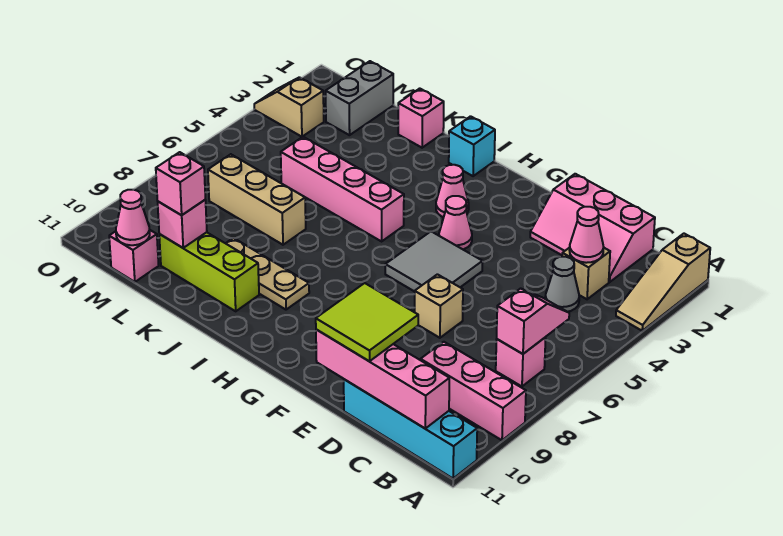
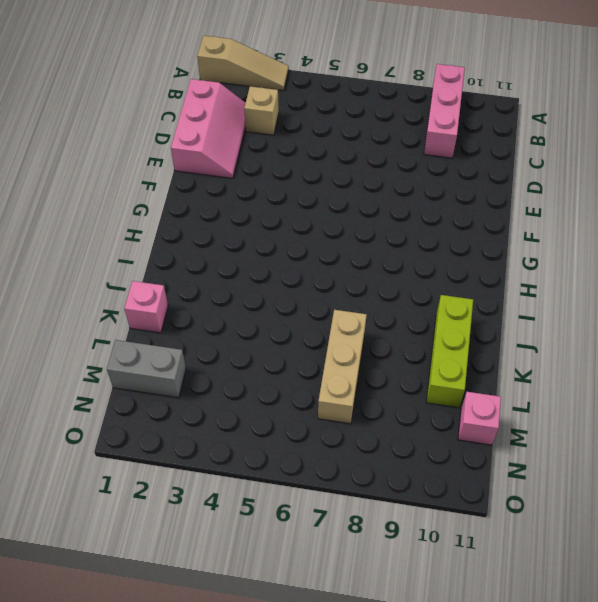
none -> cyan 1x4 brick [344,379,477,479]
none -> pink 1x1 brick [496,337,546,386]
none -> grey 1x1 cone [545,257,579,312]

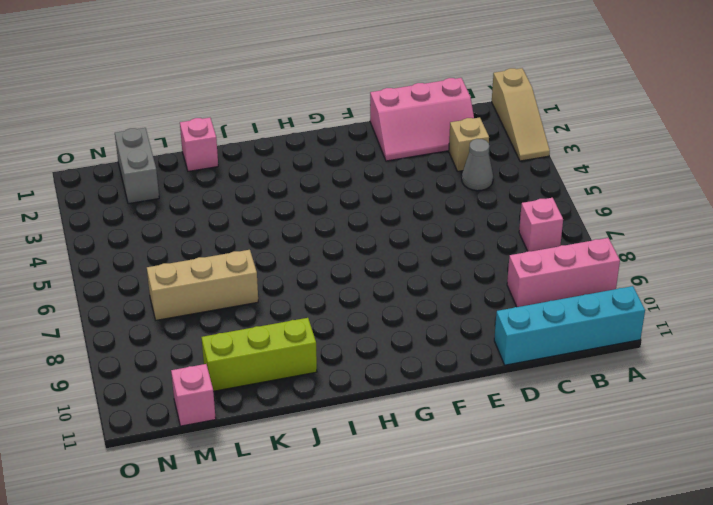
none -> tan 1x1 brick [415,274,463,338]
none -> grey 2x2 tile [385,231,483,292]
none -> pink 1x1 cone [439,196,472,249]

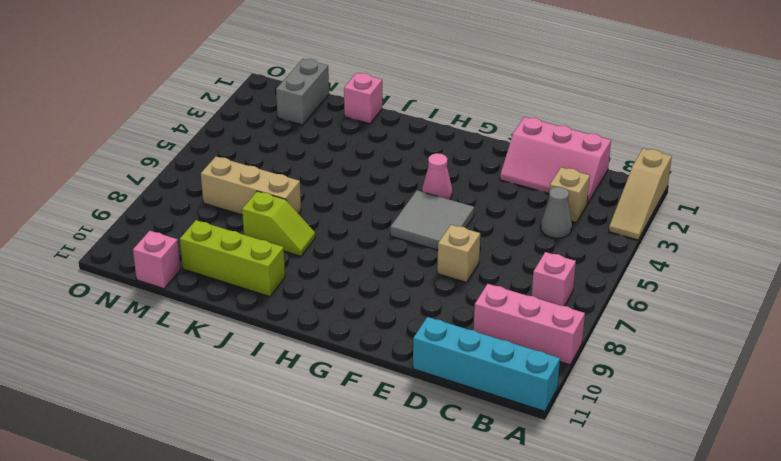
lime 1x2 slope [242,191,315,256] -> none
none -> pink 1x1 cone [436,165,469,217]
none -> cyan 1x1 brick [449,116,495,176]
none -> pink 1x4 brick [281,137,404,241]

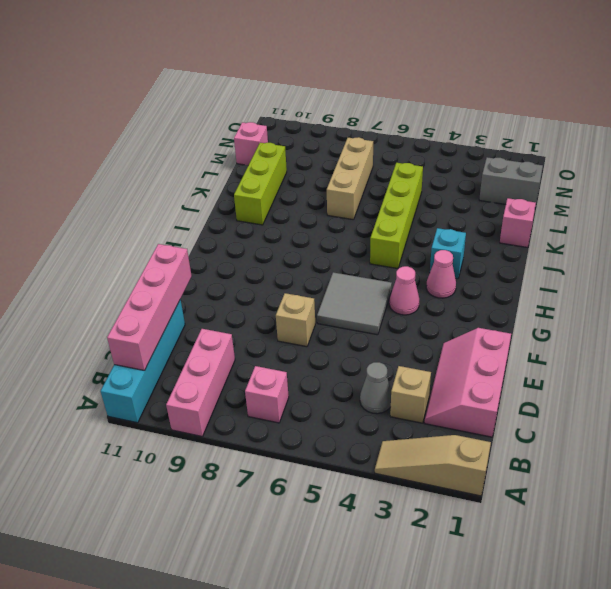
cyan 1x1 brick [430,228,466,279] -> cyan 1x1 brick moved to [449,116,495,176]
lime 1x4 brick [370,163,423,269] -> pink 1x4 brick [281,137,404,241]
none -> tan 1x3 plate [226,238,309,310]
none -> tan 1x2 slope [254,77,324,137]
none -> pink 1x2 slope [497,288,569,354]

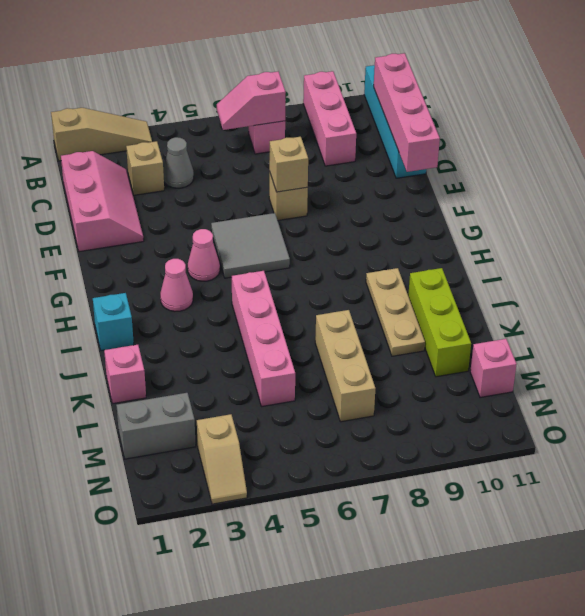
tan 1x1 brick [269,137,308,192] -> none
none -> pink 1x1 cone [570,207,604,263]
none -> pink 1x1 brick [158,200,207,248]
none -> pink 1x1 cone [116,190,150,245]

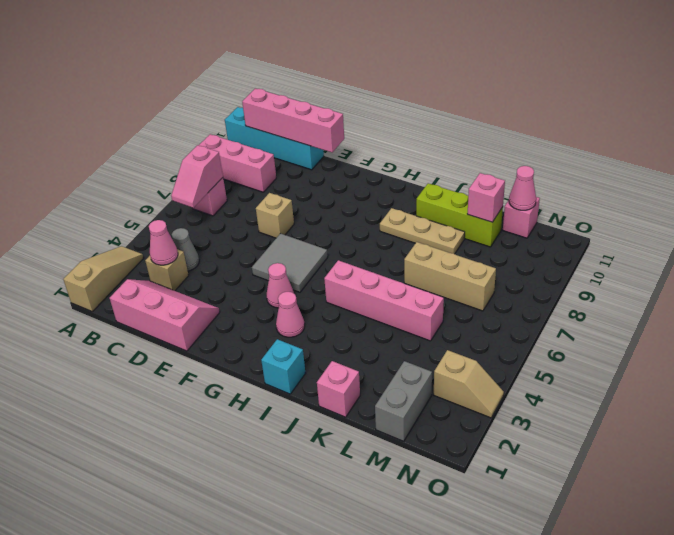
none -> lime 2x2 tile [316,283,418,361]
none -> pink 1x1 brick [156,152,205,215]

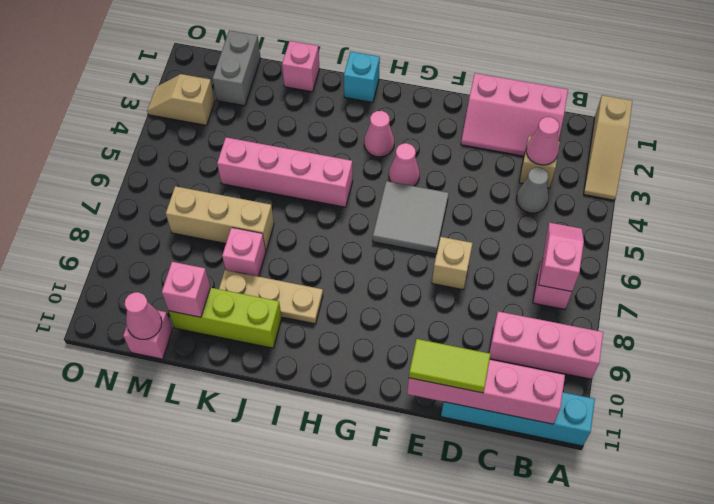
lime 1x2 tile [409,339,490,393] -> lime 2x2 tile [316,283,418,361]
pink 1x1 brick [222,228,266,277] -> pink 1x1 brick moved to [156,152,205,215]

